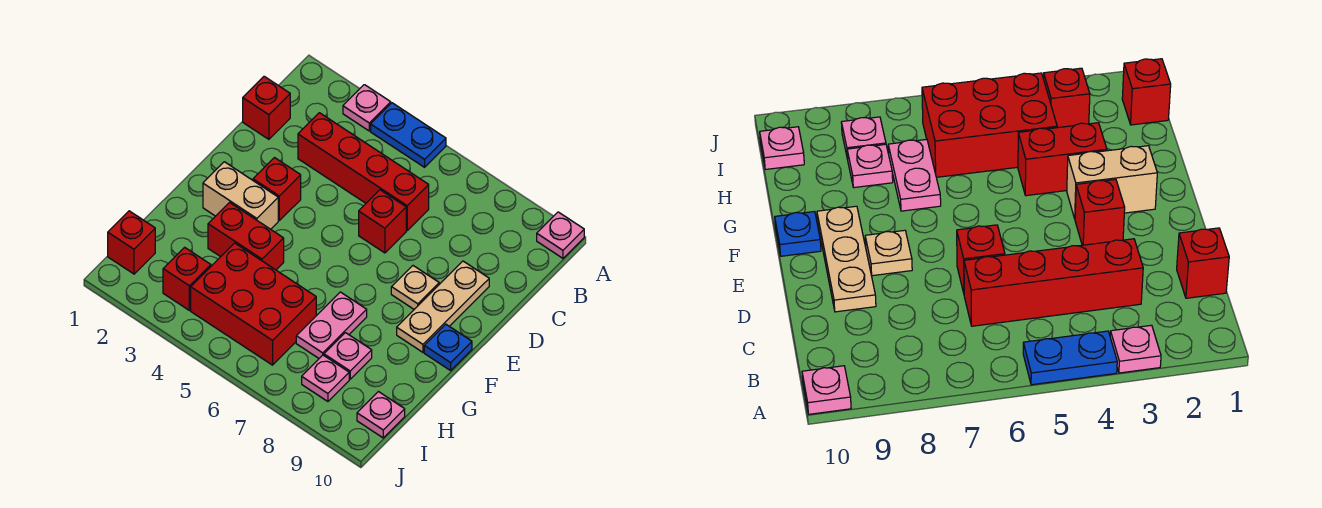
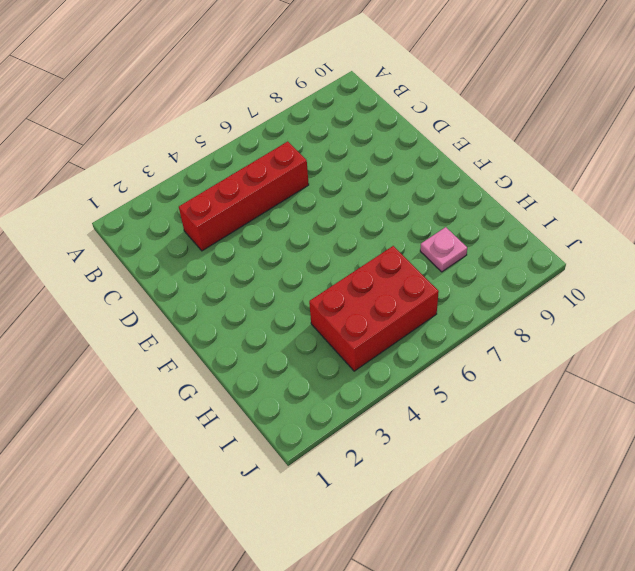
none -> pink 1x1 plate [343,85,391,131]
none -> blue 1x2 plate [371,103,446,167]
none -> pink 1x1 plate [537,212,584,258]

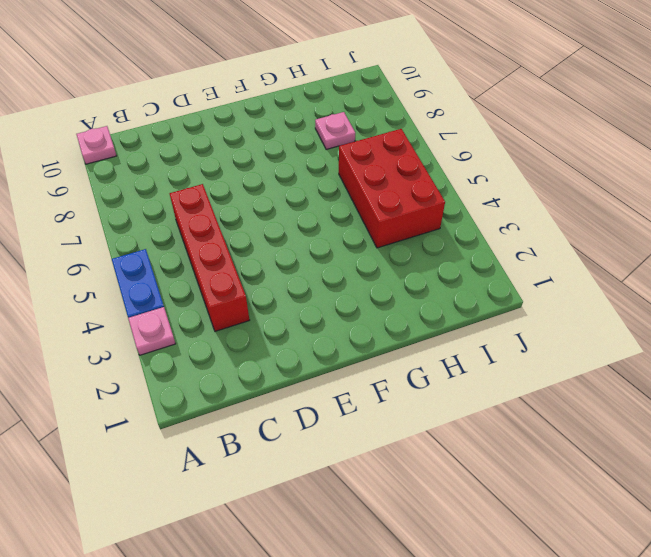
none -> red 1x1 brick [243,76,290,139]
none -> red 1x1 brick [359,190,406,253]
none -> tan 1x3 plate [397,261,489,352]

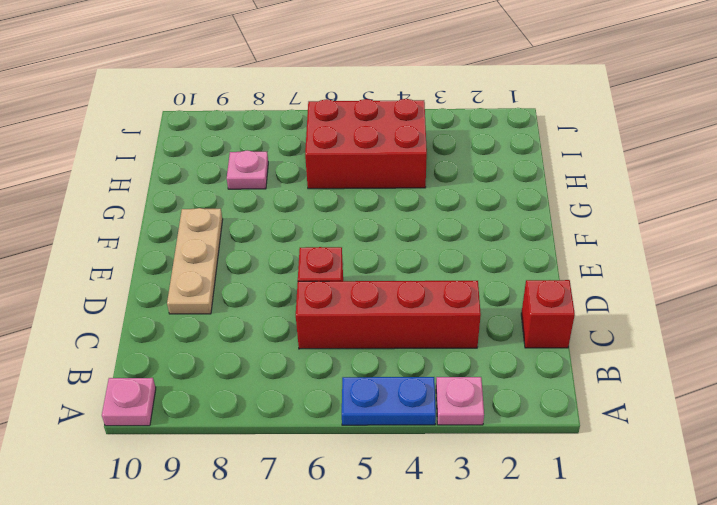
none -> red 1x1 brick [253,158,301,220]
none -> tan 1x1 plate [391,266,439,309]
none -> tan 1x2 brick [203,162,278,229]

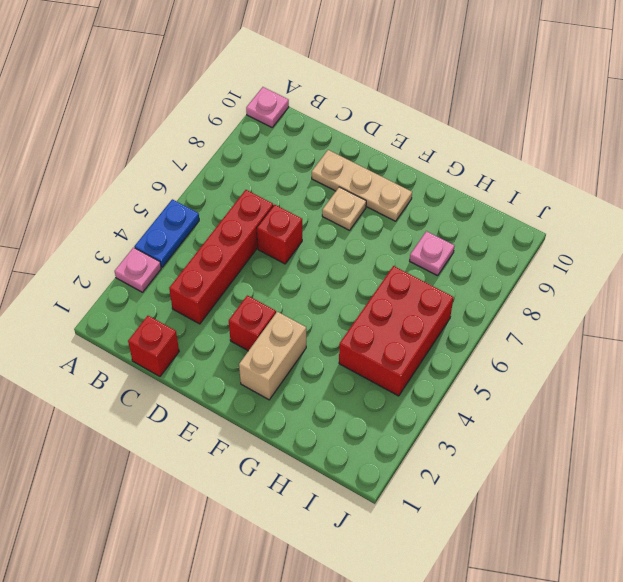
none -> blue 1x1 plate [424,324,472,370]
none -> red 1x2 brick [208,203,284,270]
none -> pink 1x2 plate [296,292,367,358]

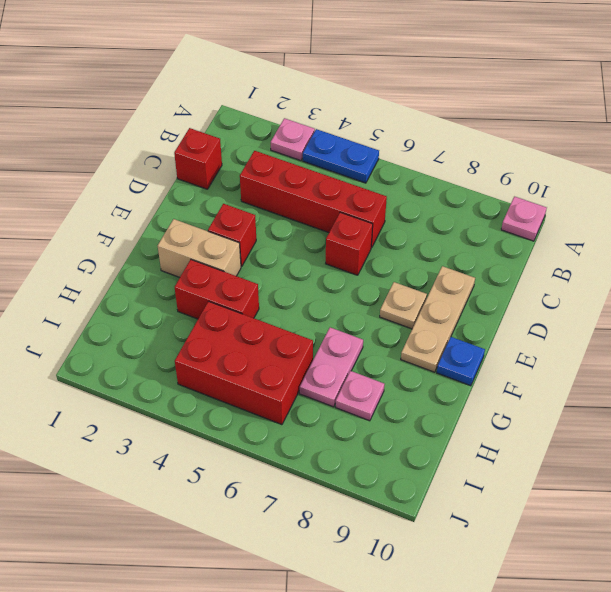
none -> red 1x1 brick [108,211,155,274]
none -> red 1x1 brick [163,247,211,310]
none -> pink 1x1 plate [302,355,349,401]

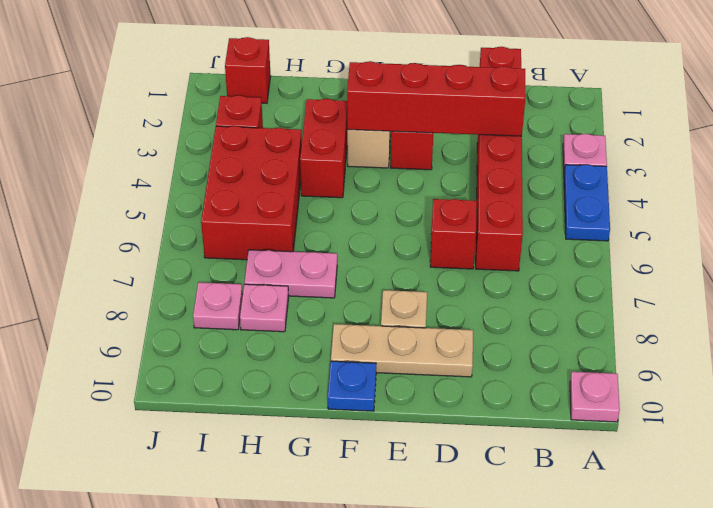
red 1x4 brick [347,61,526,136] -> none
none -> pink 1x1 plate [357,392,405,438]

